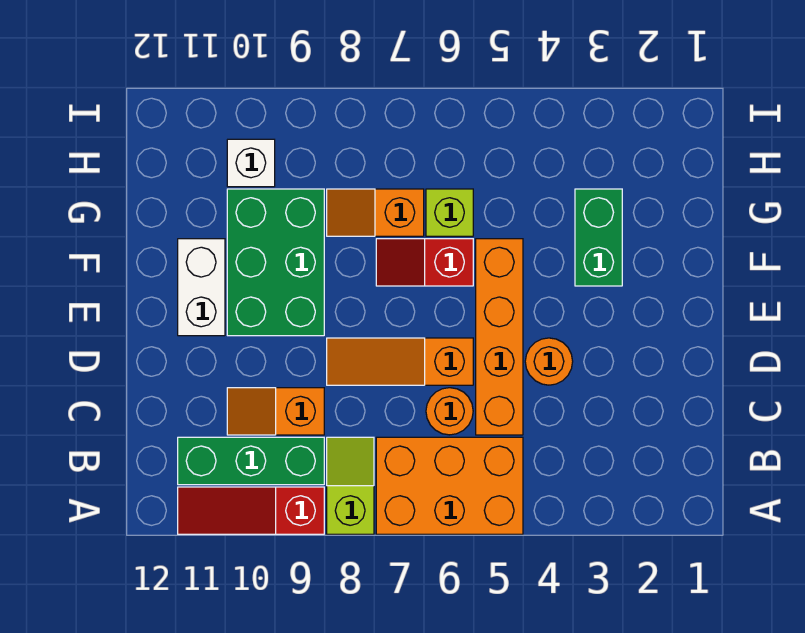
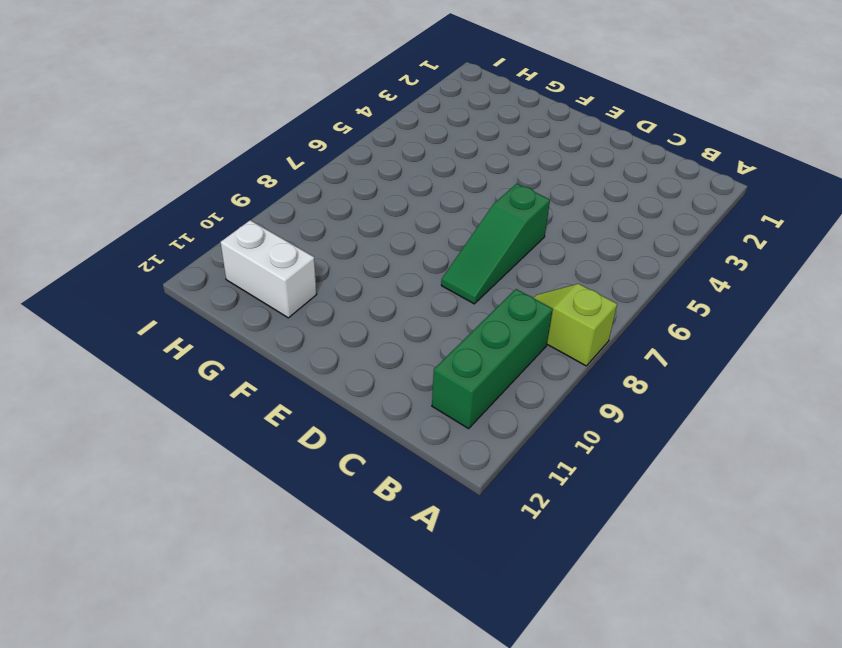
green 1x3 slope [441,184,550,304] -> orange 1x3 slope [327,338,473,385]
white 1x2 brick [221,220,317,318] -> white 1x2 brick moved to [178,239,225,336]
none -> orange 2x3 brick [376,437,523,534]
none -> red 1x3 slope [178,487,324,534]
none -> orange 1x4 brick [476,239,523,435]

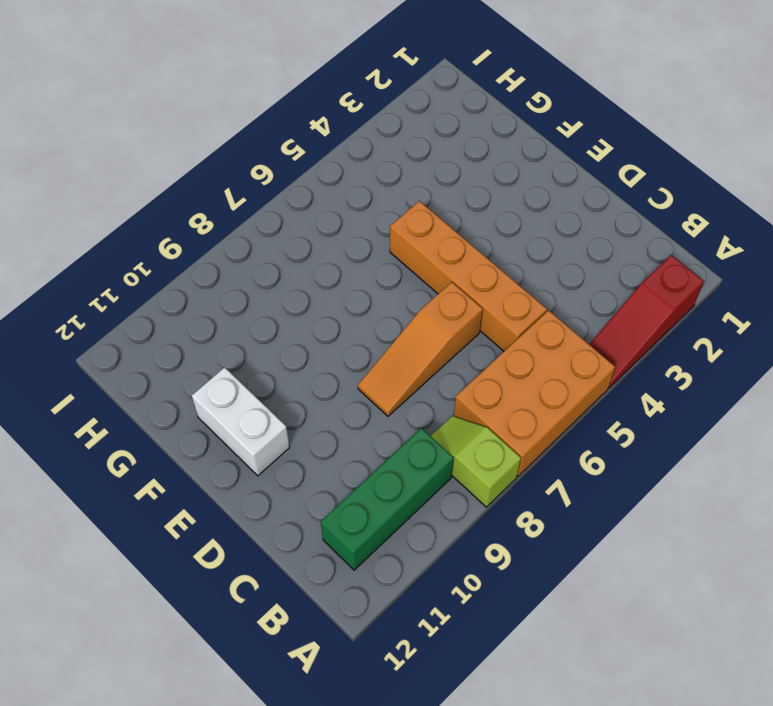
red 1x3 slope [589,255,704,388] -> red 1x3 slope moved to [178,487,324,534]
none -> orange 1x1 round brick [426,388,473,435]
none -> orange 1x2 slope [227,388,324,435]
none -> orange 1x1 round brick [525,338,573,385]

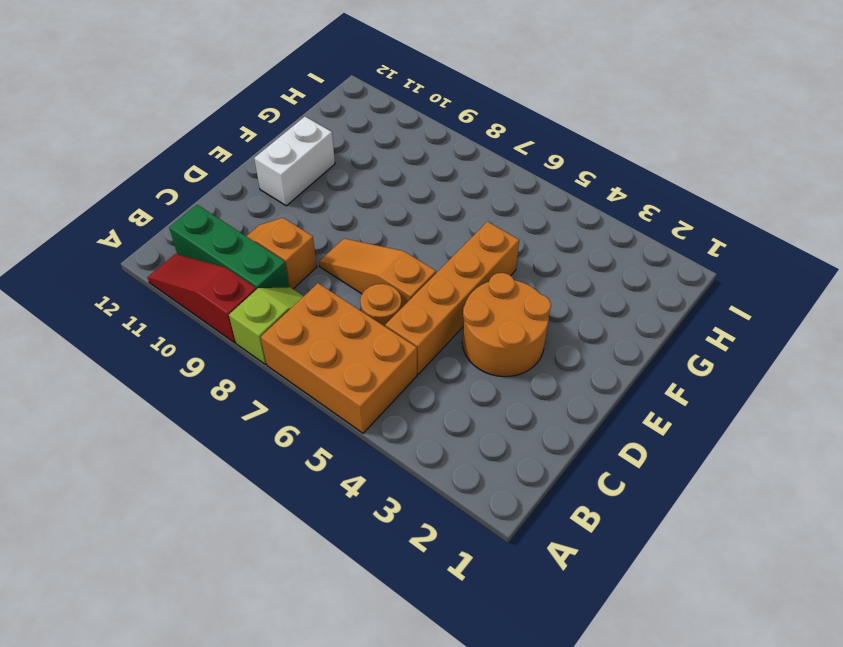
orange 2x2 round brick [462,273,551,377] -> orange 1x1 round brick [525,338,573,385]
none -> green 2x3 brick [227,189,324,336]
none -> green 1x2 brick [575,189,622,286]
none -> red 1x2 slope [376,239,473,286]

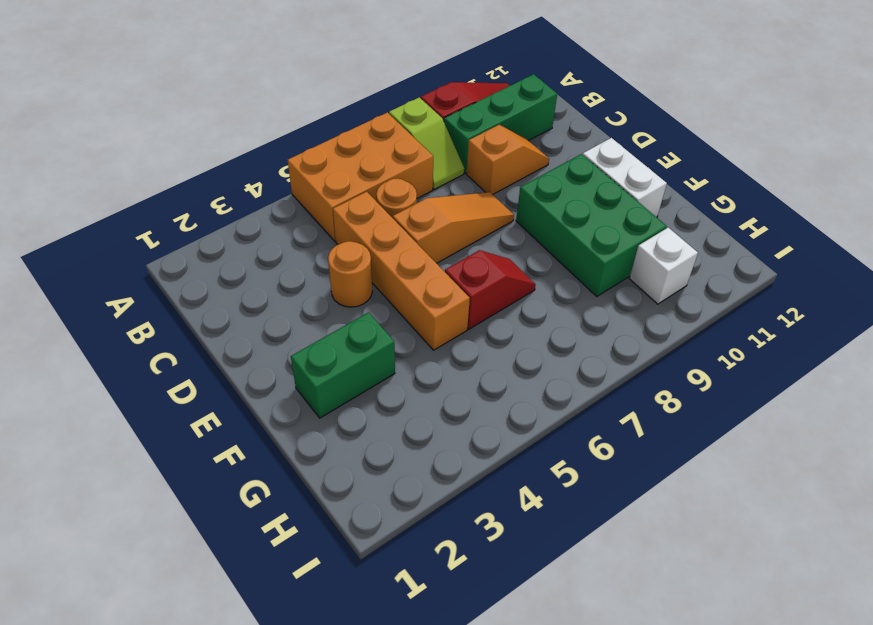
green 1x2 brick [291,312,395,418] -> green 1x2 brick turned to [575,189,622,286]
none -> lime 1x1 brick [426,189,473,236]
none -> orange 1x2 slope [327,189,424,236]

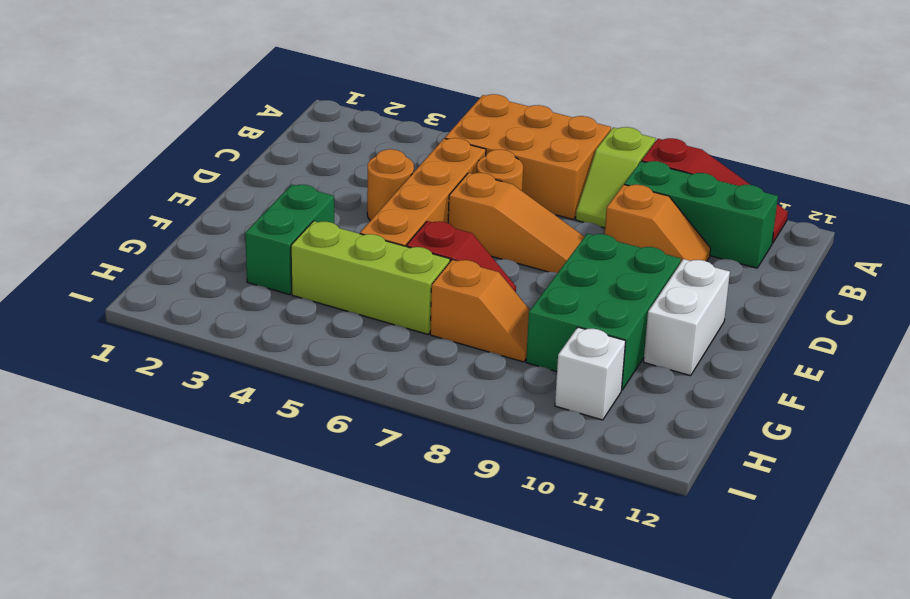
lime 1x3 brick [291,221,450,334] -> lime 1x1 brick [426,189,473,236]

